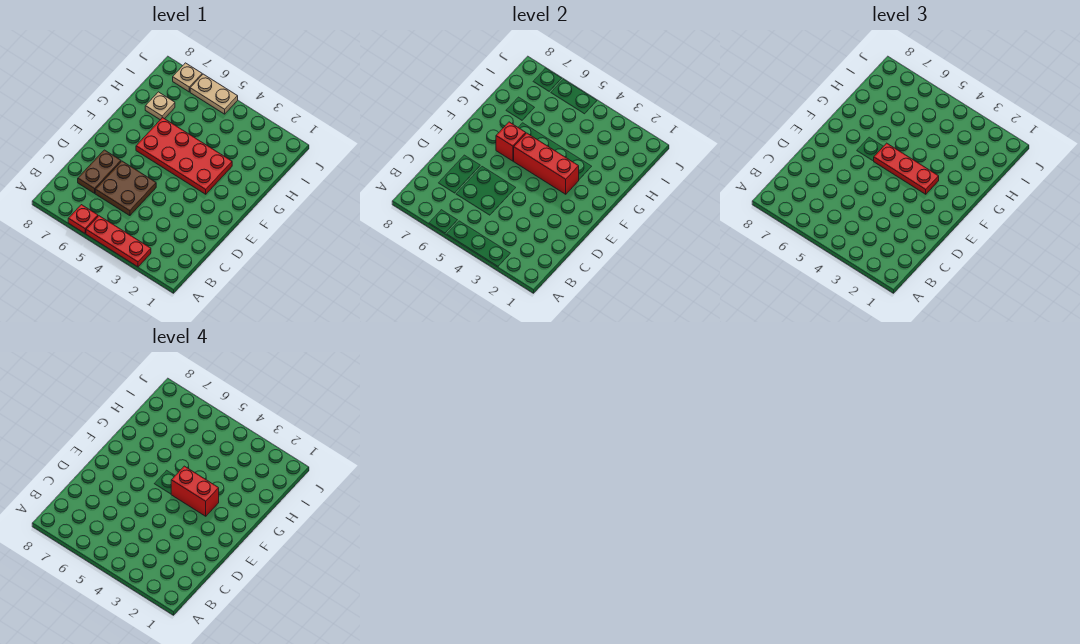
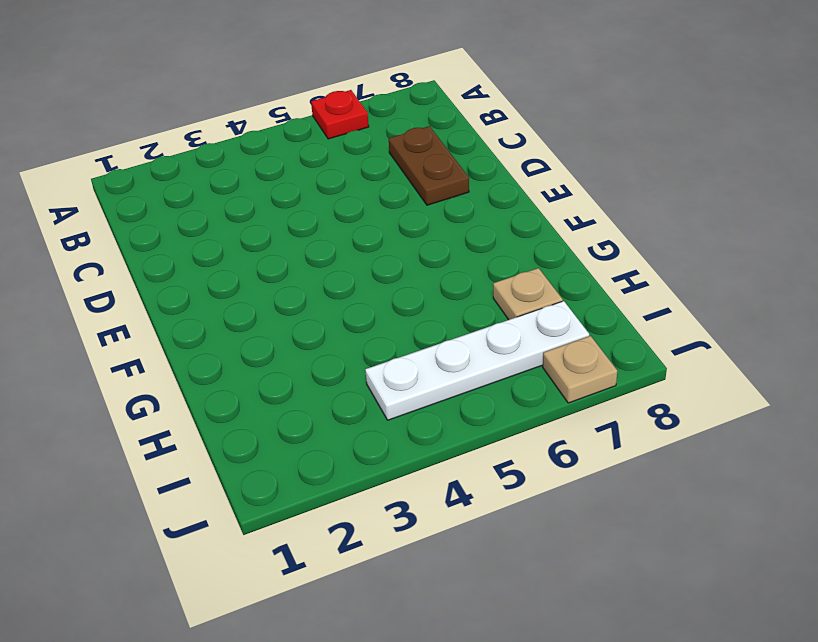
white 1x4 plate [365,301,589,420] -> none
none -> red 1x3 plate [86,216,151,267]
none -> brown 2x2 plate [95,161,156,216]
none -> red 2x4 plate [136,117,232,194]

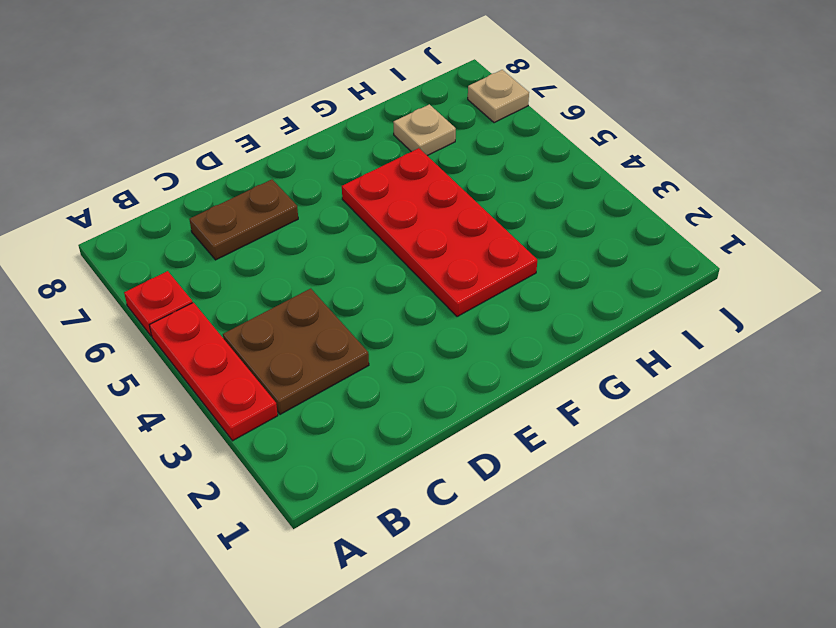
brown 2x2 plate [223,289,369,414] -> brown 2x2 plate moved to [95,161,156,216]
none -> tan 1x2 plate [190,74,238,114]
none -> red 1x3 brick [514,133,579,194]
none -> red 1x1 brick [496,122,526,161]

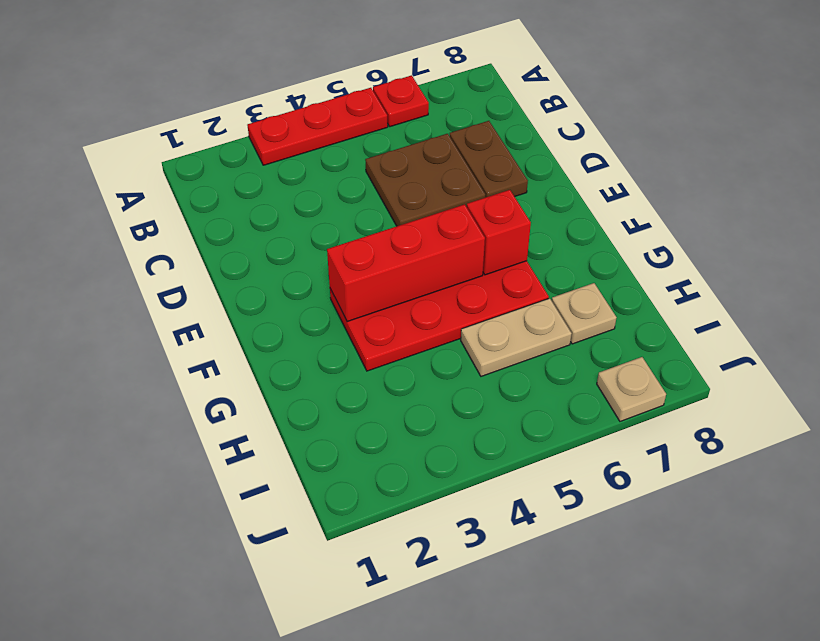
tan 1x2 plate [461,298,572,376] -> tan 1x2 plate moved to [190,74,238,114]
none -> red 1x3 plate [874,143,939,194]
none -> red 1x2 brick [171,466,219,516]

